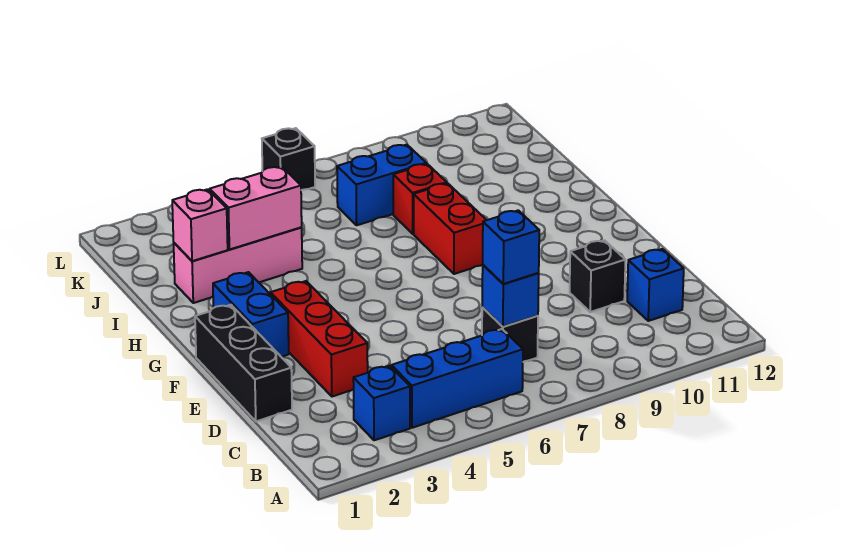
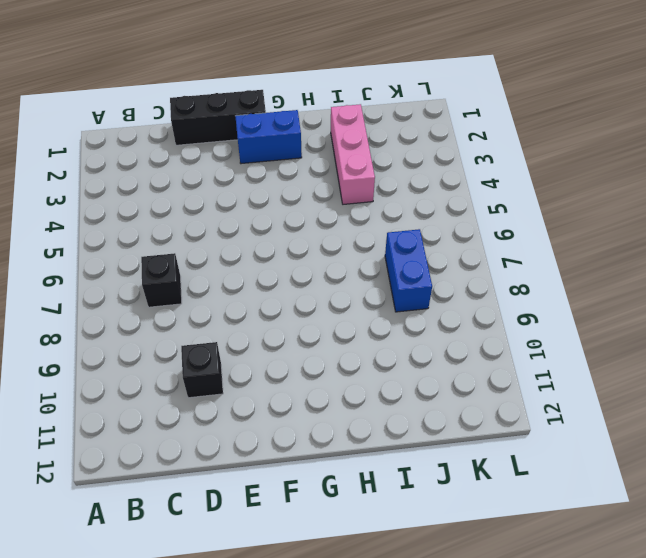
none -> blue 1x1 brick [353,366,410,440]
none -> blue 1x3 brick [391,329,523,428]
none -> blue 1x1 brick [627,249,684,321]

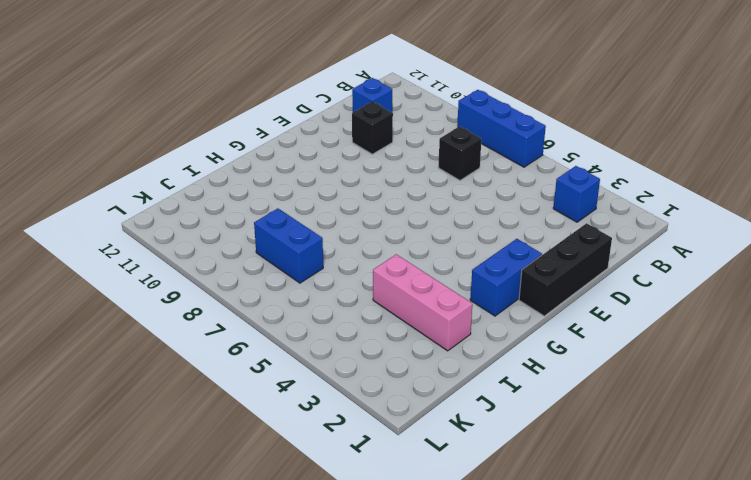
blue 1x3 brick [457,90,546,167] -> blue 1x3 brick moved to [391,329,523,428]
none -> red 1x3 brick [271,281,368,397]
none -> red 1x2 brick [414,183,486,274]
none -> red 1x1 brick [393,164,447,234]

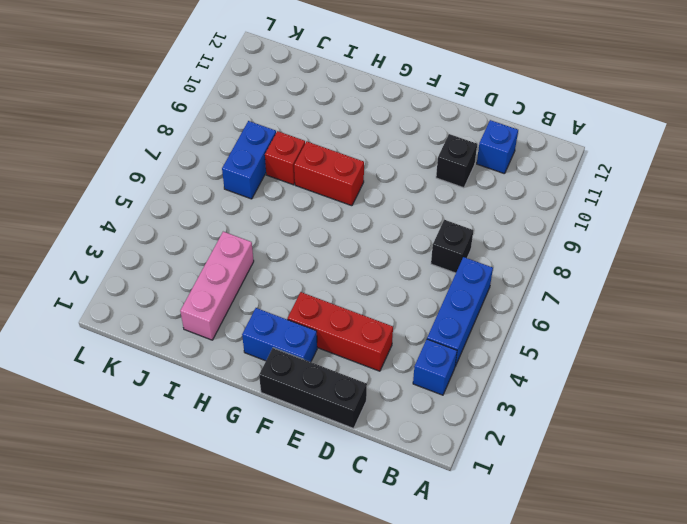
none -> black 1x1 brick [262,128,315,190]
none -> blue 1x1 brick [482,265,539,327]
none -> pink 1x1 brick [172,189,228,261]

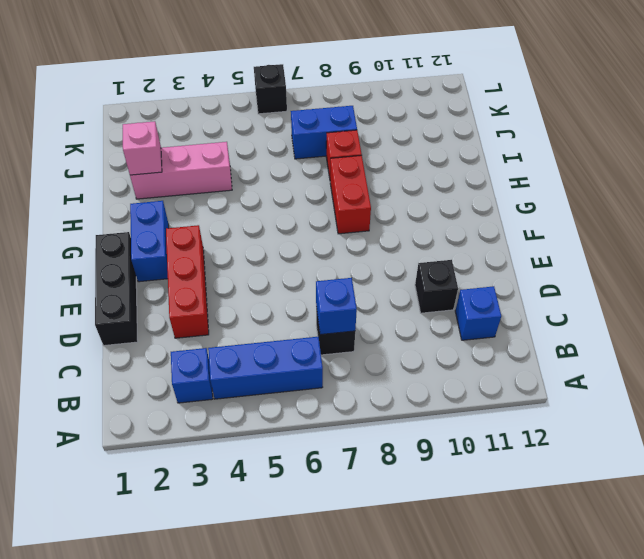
none -> pink 1x2 brick [210,167,302,250]
none -> blue 1x1 brick [483,210,539,284]

